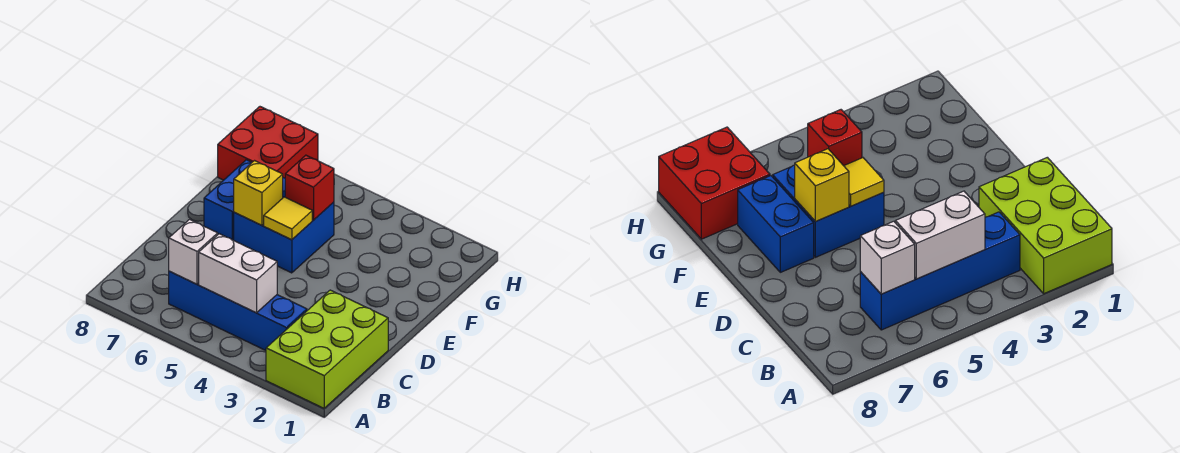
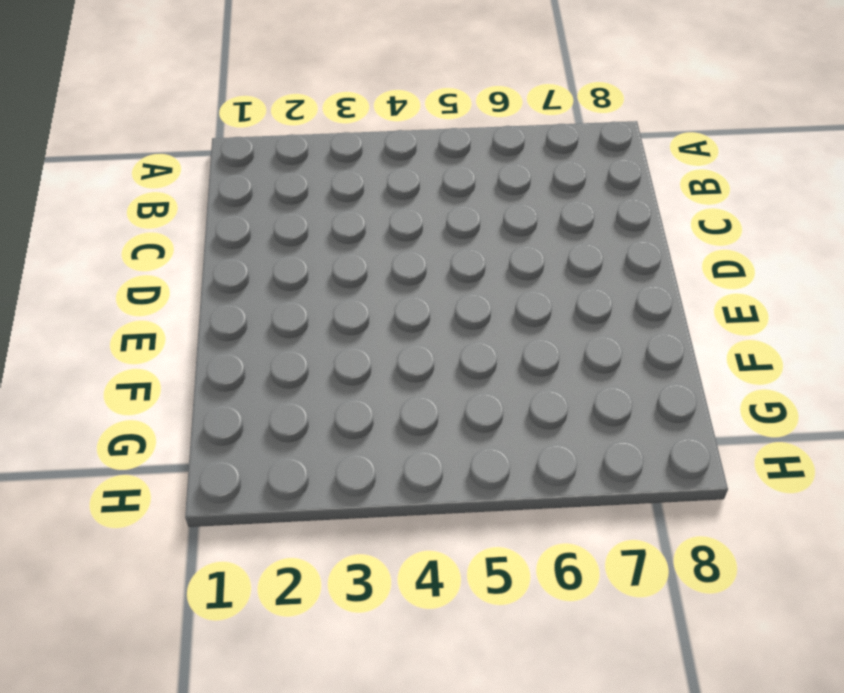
none -> lime 2x3 brick [266,290,388,408]
none -> blue 1x4 brick [169,271,307,350]

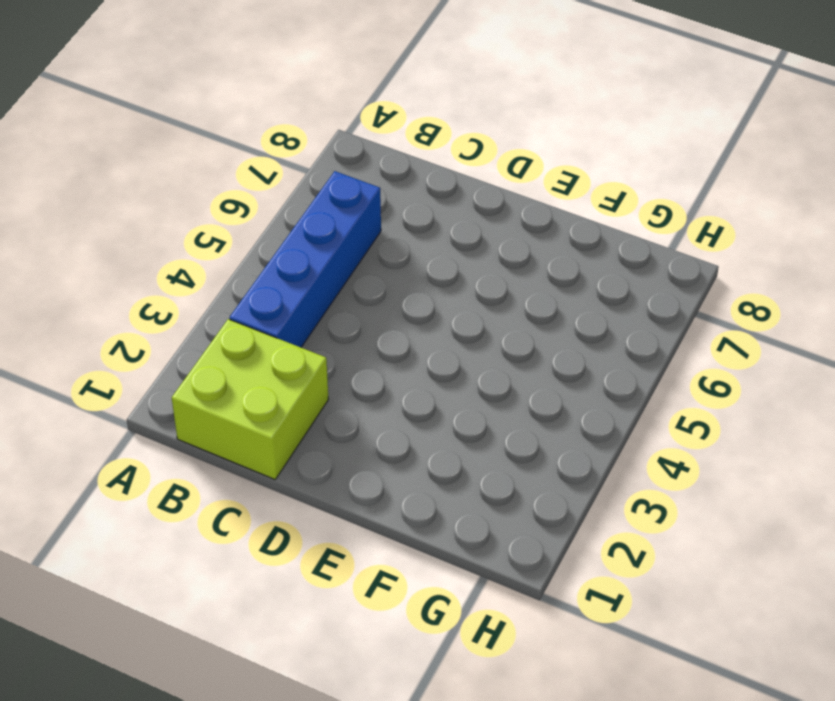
lime 2x2 brick [172,319,329,479] -> lime 2x3 brick [266,290,388,408]
none -> blue 2x2 brick [234,178,334,273]
none -> blue 1x2 brick [204,160,252,240]

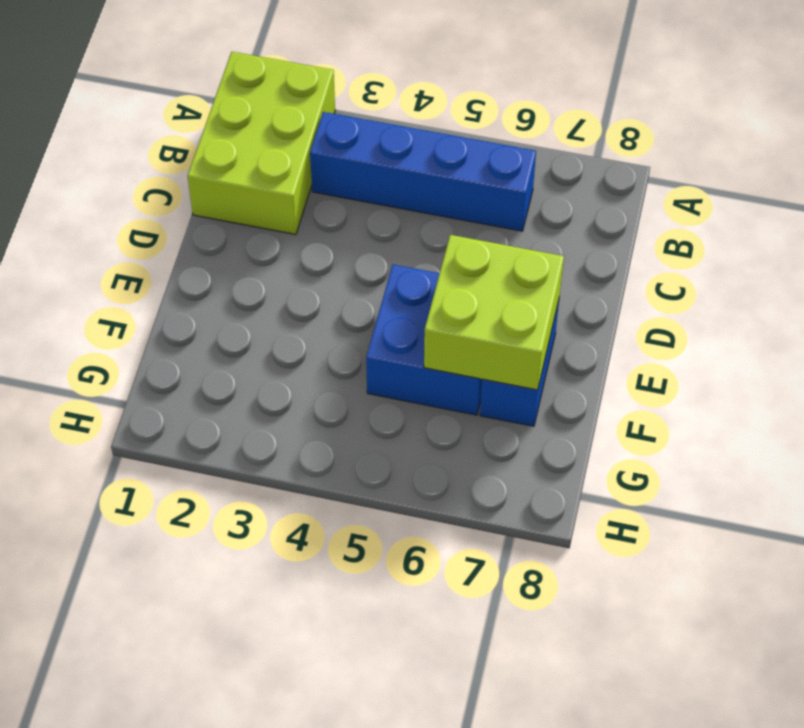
lime 2x2 brick [424,235,564,390] -> yellow 1x1 brick [234,161,283,225]
none -> red 2x2 brick [218,107,318,180]
none -> white 1x2 brick [199,234,277,313]

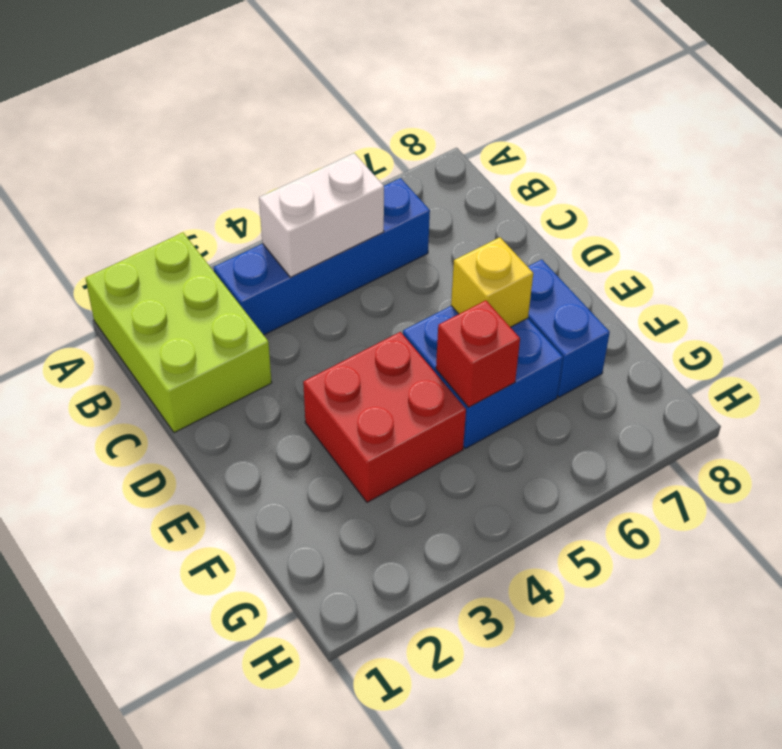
red 2x2 brick [303,332,466,502] -> red 2x2 brick moved to [218,107,318,180]
none -> white 1x1 brick [169,219,218,284]
none -> yellow 1x1 tile [264,197,312,240]

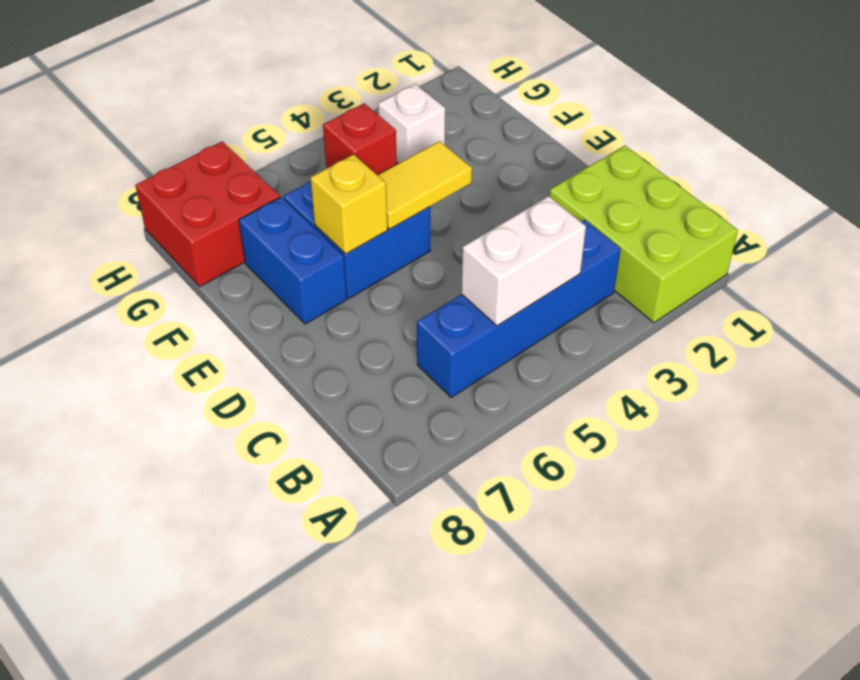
yellow 1x2 tile [378,141,472,229] -> yellow 1x1 tile [264,197,312,240]
white 1x1 brick [378,84,445,164] -> white 1x1 brick moved to [169,219,218,284]

